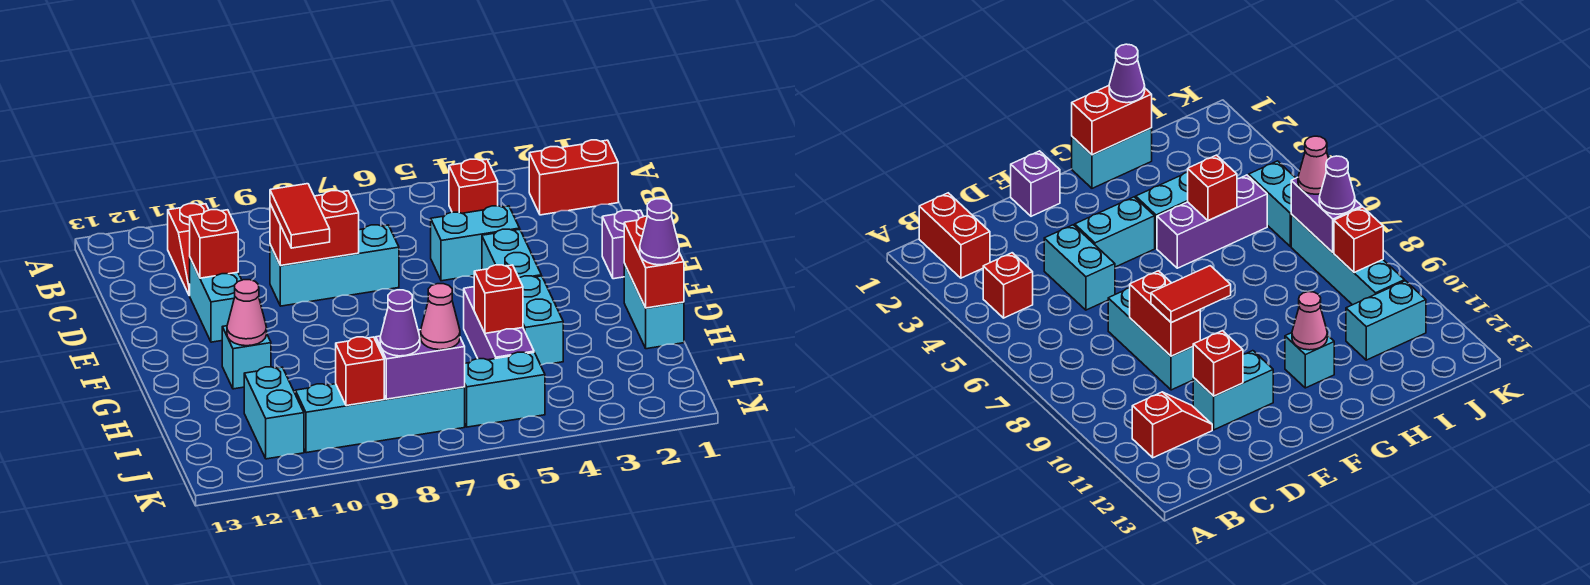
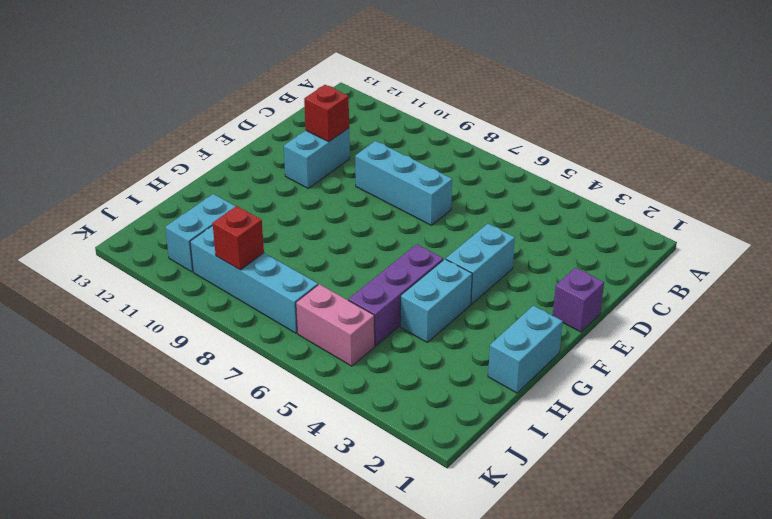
pink 1x2 brick [296,284,375,366] -> cyan 1x2 brick [465,352,545,427]
none -> red 1x2 brick [529,140,618,215]
none -> red 1x1 brick [449,159,498,213]
none -> red 1x2 slope [168,204,209,296]

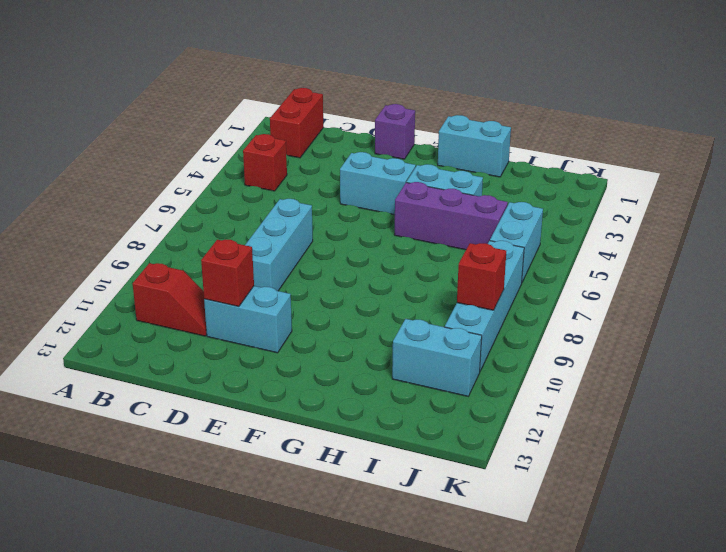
none -> cyan 1x2 brick [431,206,520,281]
none -> cyan 1x1 brick [222,326,271,389]
none -> red 1x2 brick [270,191,359,266]

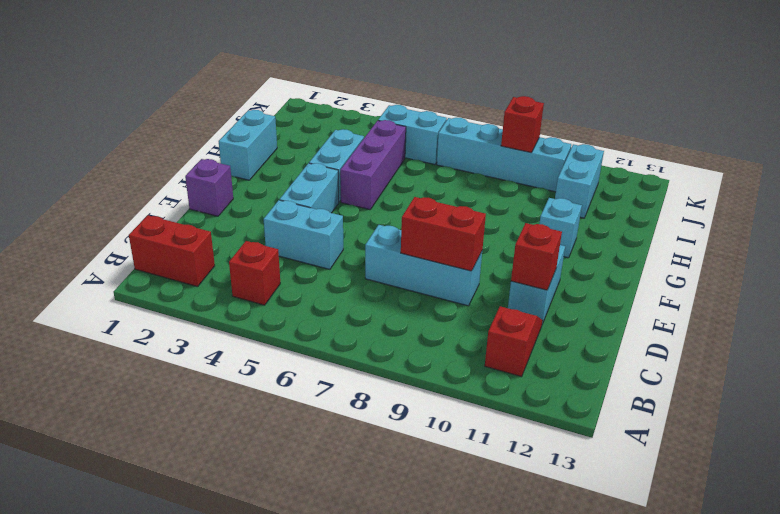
none -> red 1x2 brick [624,216,684,308]
none -> pink 1x1 cone [227,280,267,346]
none -> red 1x1 brick [474,265,523,333]

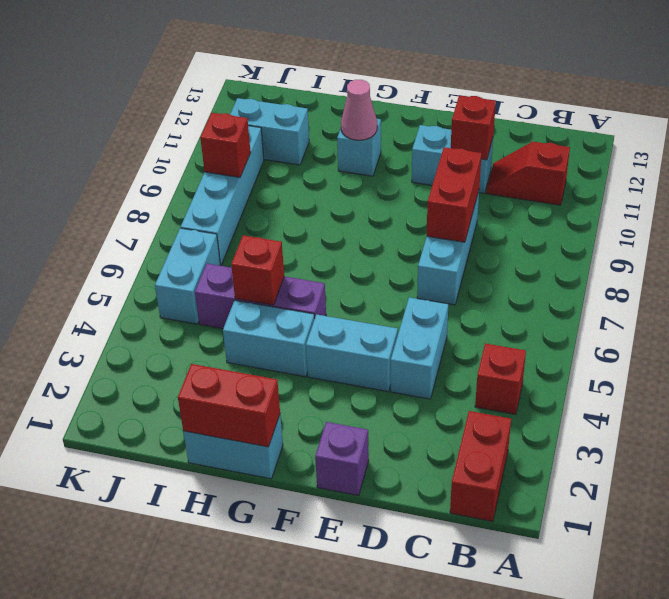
none -> purple 1x2 brick [376,330,465,399]
none -> red 1x2 tile [270,184,330,248]
none -> purple 1x1 cone [640,199,679,265]

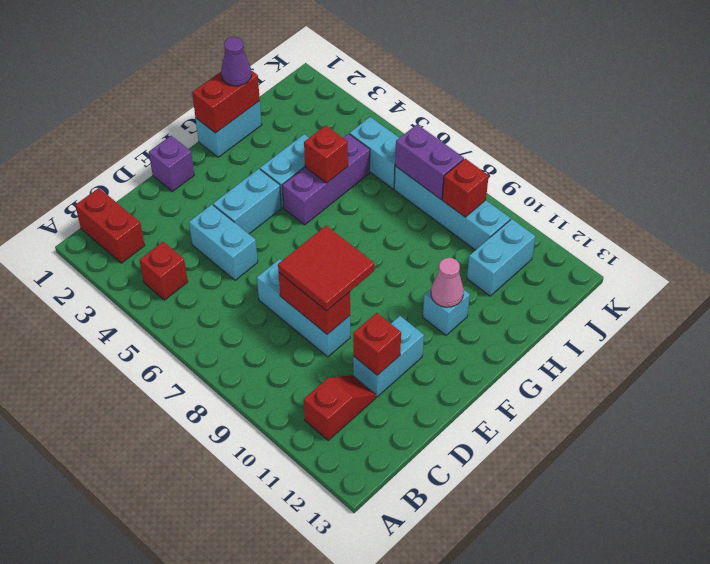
red 2x2 tile [278,226,374,311] -> red 1x2 tile [270,184,330,248]
none -> pink 1x1 cone [421,284,460,350]
none -> purple 1x1 cone [380,290,420,356]

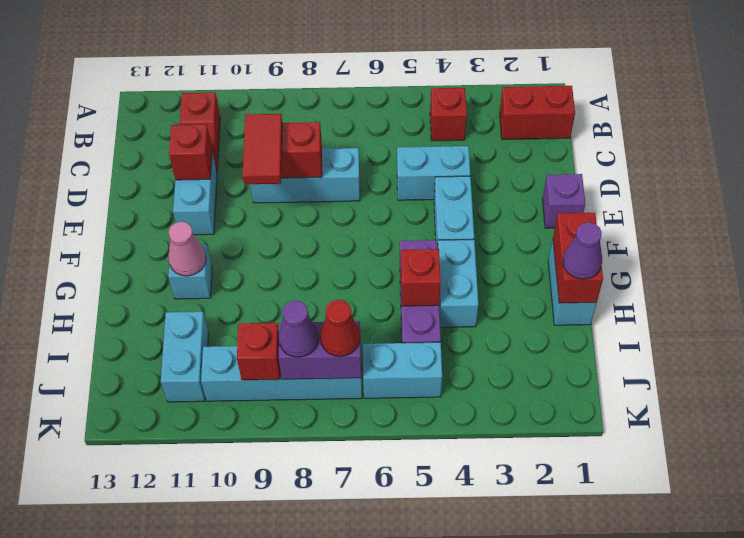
red 1x1 cone [320,300,360,356] -> pink 1x1 cone [421,284,460,350]

